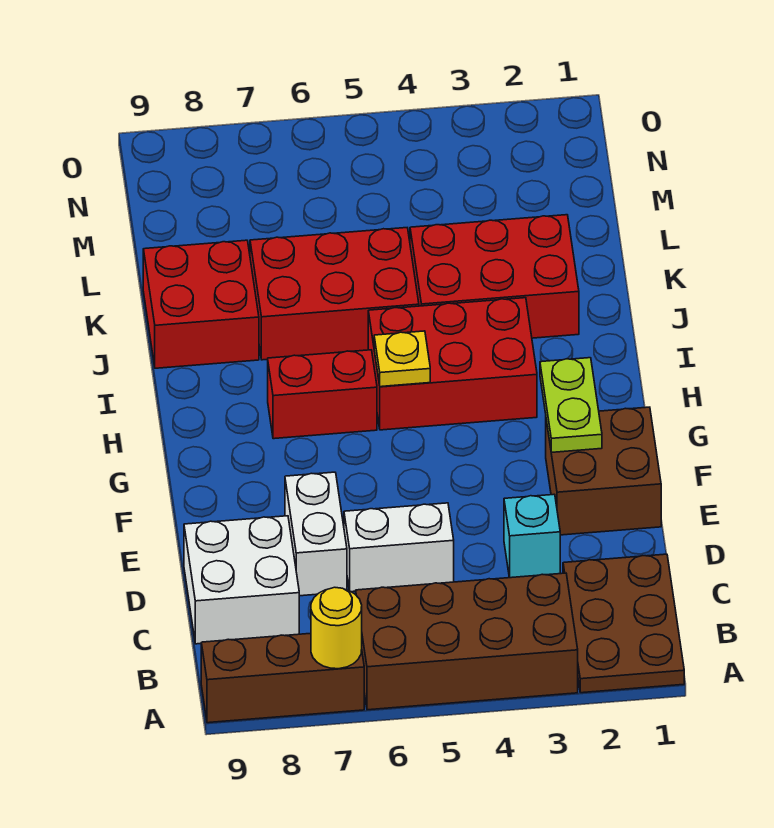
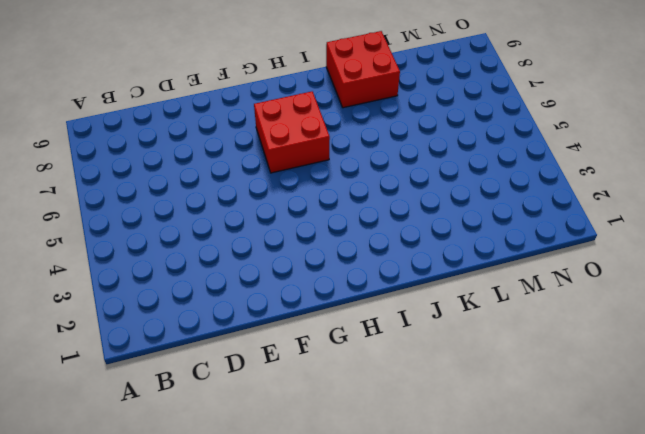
red 2x2 brick [254,92,330,173] -> red 1x2 brick [268,350,377,439]
none -> brown 2x3 plate [563,554,684,693]
none -> brown 2x4 brick [356,573,578,710]
none -> brown 1x3 brick [201,633,364,723]

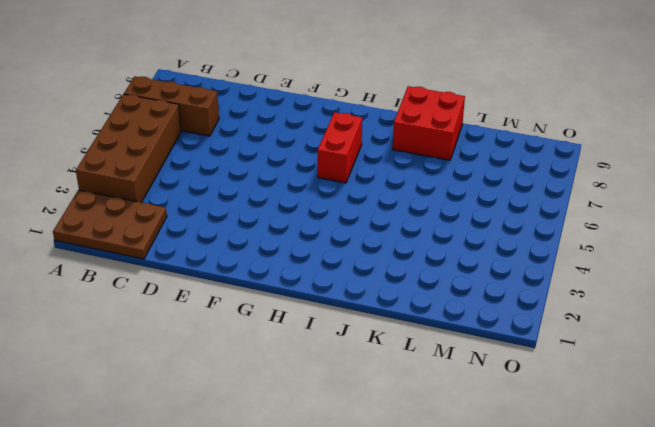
brown 1x3 brick [124,76,219,136] -> brown 1x3 brick turned to [201,633,364,723]
none -> white 2x2 brick [184,516,299,644]
none -> cyan 1x1 brick [504,494,560,578]
none -> white 1x2 brick [344,503,454,592]

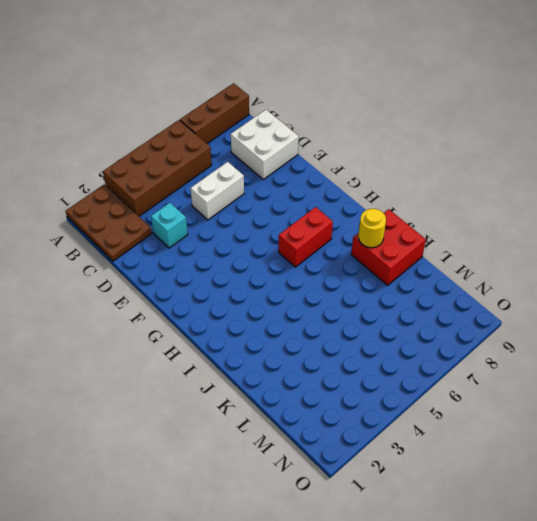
yellow 1x1 round brick [359,209,386,248] -> yellow 1x1 round brick moved to [311,587,362,669]
none -> white 1x2 brick [285,472,347,596]
none -> brown 2x2 brick [546,407,661,535]
none -> red 2x3 brick [368,298,537,430]

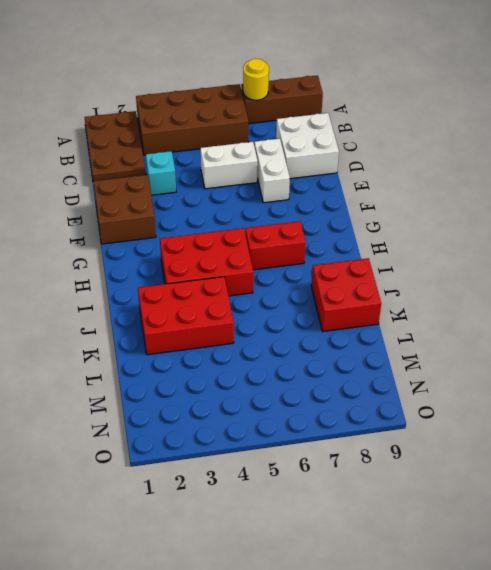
none -> red 2x3 brick [250,228,419,360]
none -> lime 1x2 plate [540,358,602,453]
none -> yellow 1x1 plate [374,331,430,387]

